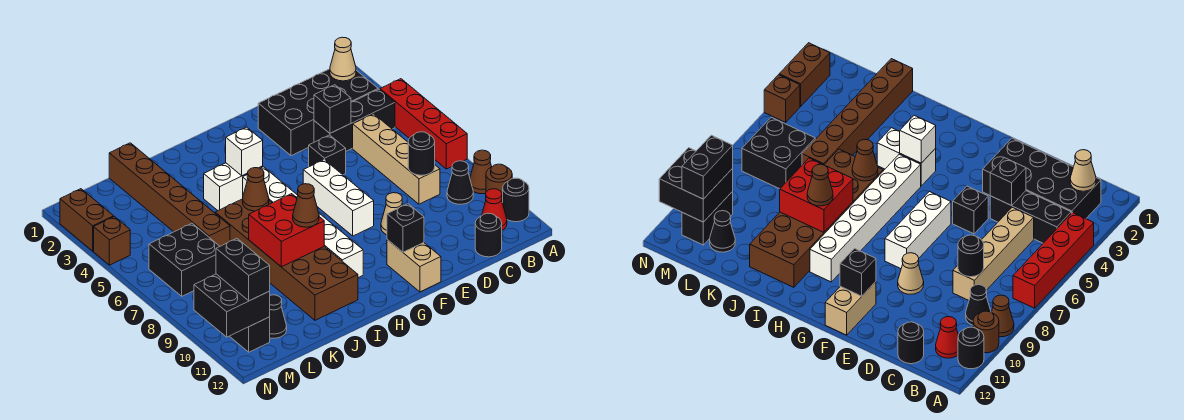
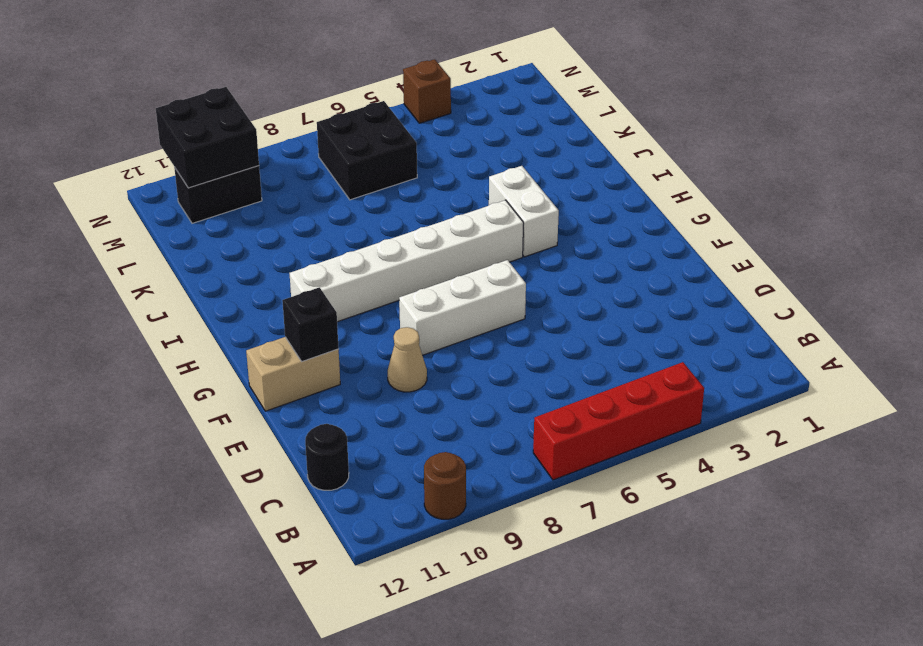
none -> brown 1x1 cone [470,150,492,194]
none -> black 1x1 round brick [503,178,529,222]
none -> black 2x4 brick [258,69,378,156]
none -> black 1x3 brick [314,89,395,151]

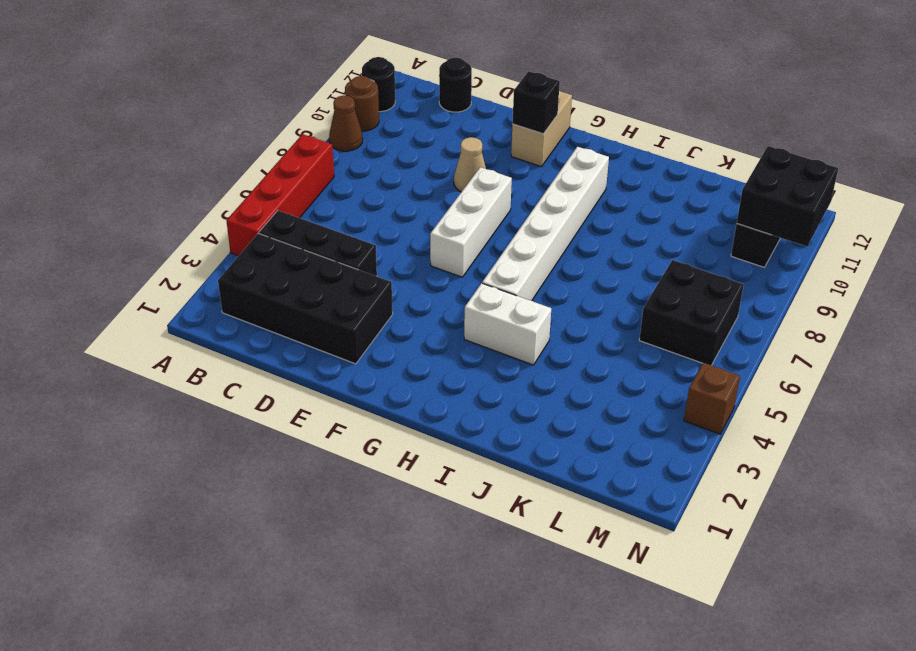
none -> black 1x1 cone [447,161,473,204]
none -> red 1x1 cone [482,189,507,230]
none -> tan 1x4 brick [353,114,440,204]
none -> black 1x1 brick [309,135,346,175]

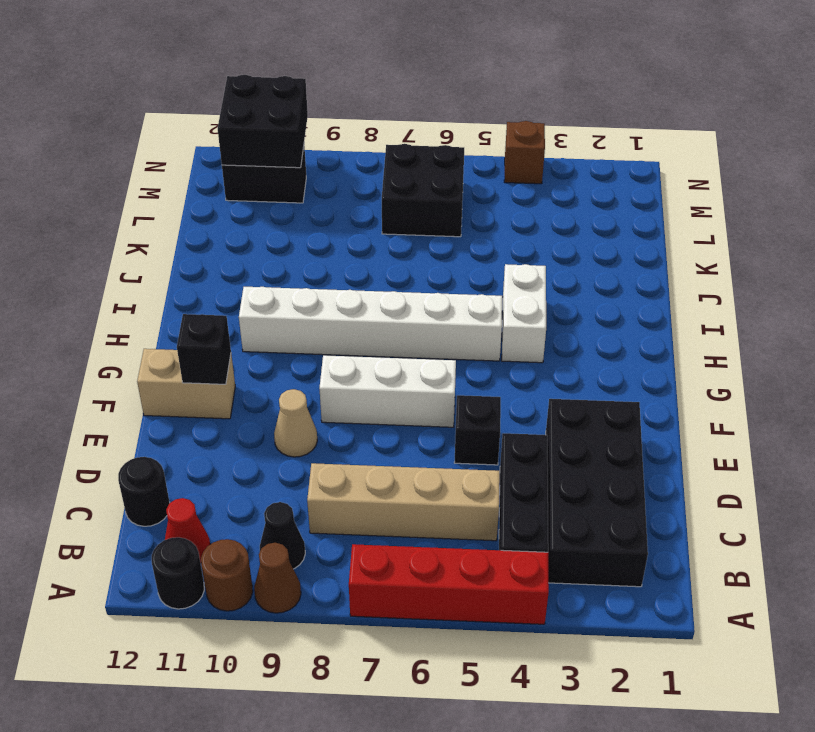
none -> brown 2x6 brick [215,199,358,320]
none -> brown 1x6 brick [109,143,230,246]
none -> black 1x1 cone [270,295,287,338]
none -> brown 1x2 brick [60,189,114,251]

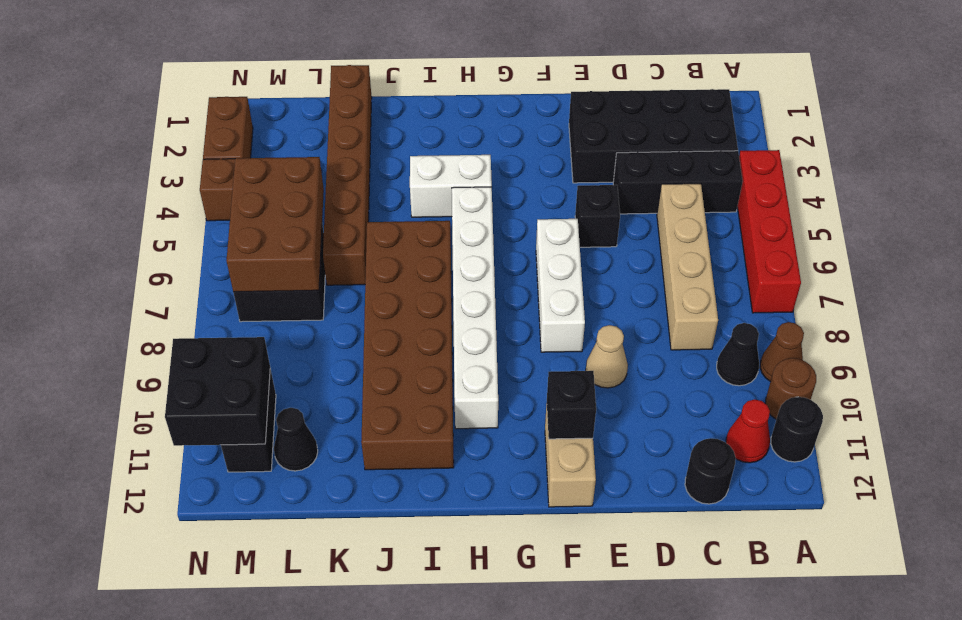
brown 2x3 brick [227,157,324,292] -> none
none -> tan 1x1 cone [330,37,356,81]
none -> black 1x1 round brick [408,132,435,175]
none -> black 1x1 brick [314,85,351,133]
none -> white 1x1 brick [226,127,263,176]

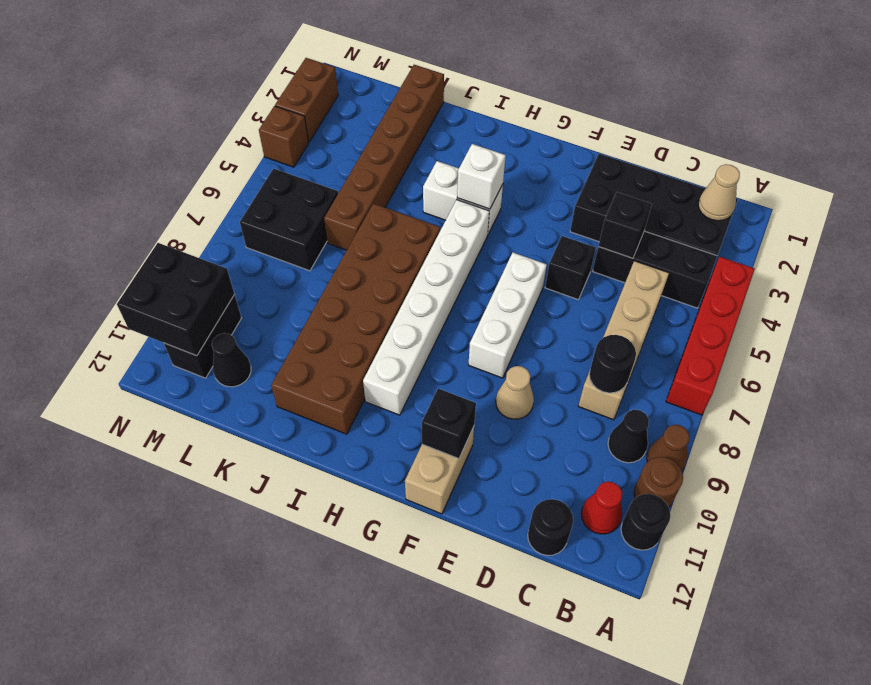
none -> brown 1x1 cone [243,168,269,211]
none -> red 2x2 brick [249,194,324,267]
none -> brown 1x1 cone [293,184,319,227]
none -> black 1x2 brick [216,238,270,301]

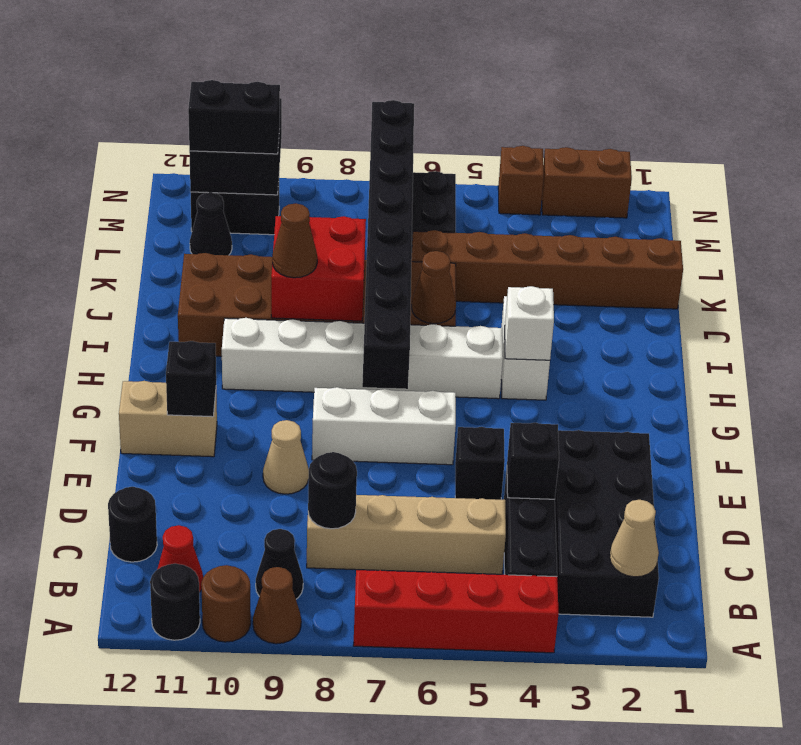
black 1x8 brick [362,100,414,389] -> none

